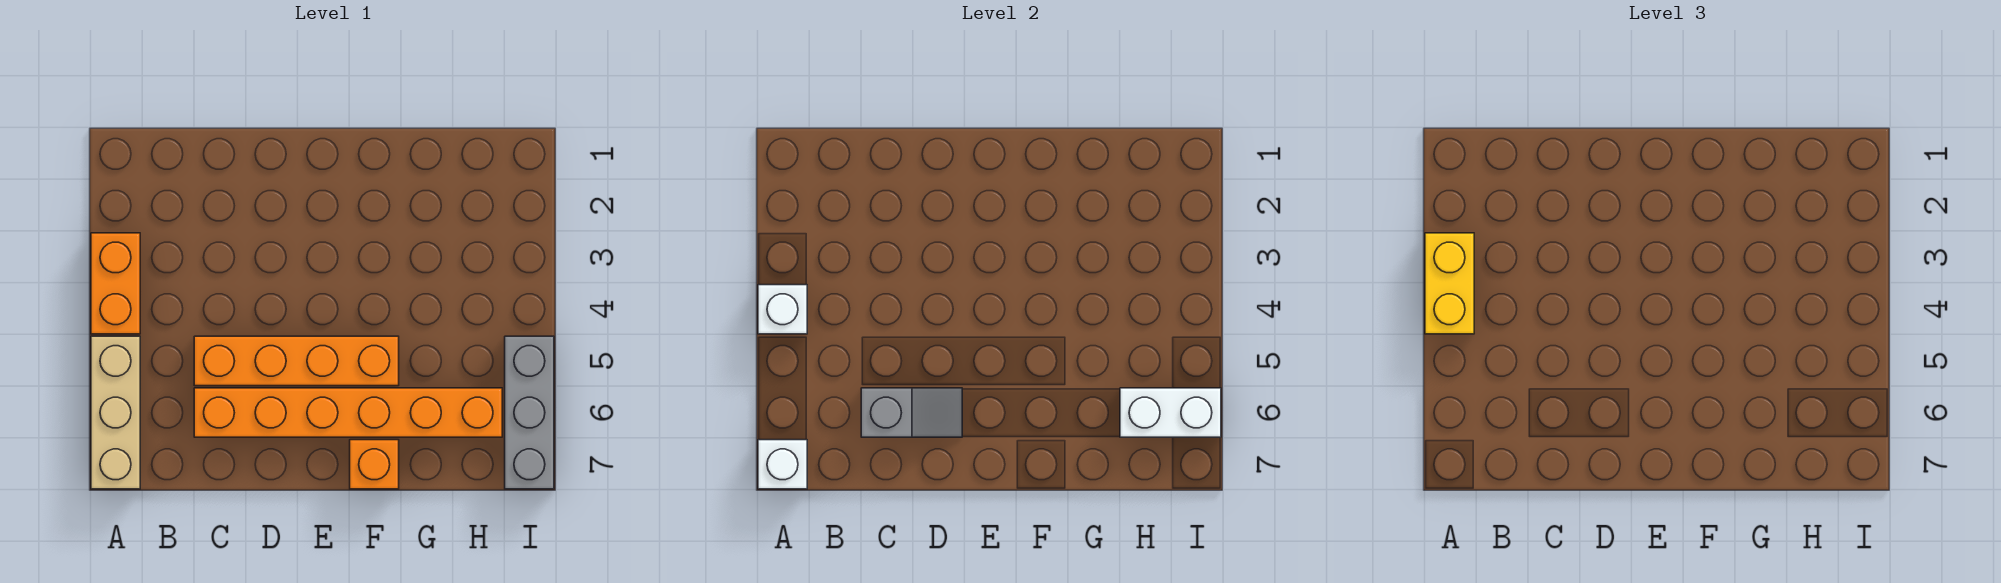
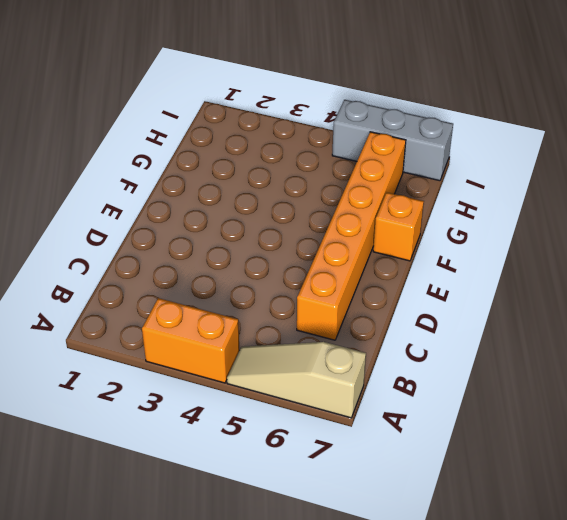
tan 1x3 slope [227,342,366,418] -> tan 1x3 brick [91,336,140,489]
none -> orange 1x4 brick [194,336,399,386]
none -> white 1x1 brick [758,285,807,334]

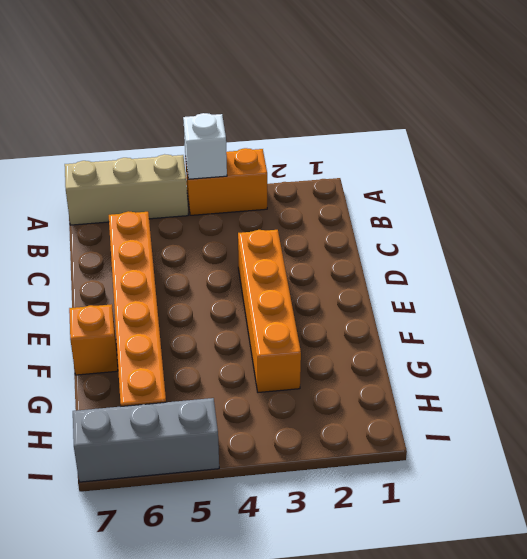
orange 1x4 brick [238,230,301,392] -> orange 1x4 brick moved to [194,336,399,386]
none -> white 1x1 brick [758,440,807,489]
none -> grey 1x2 slope [861,388,962,437]

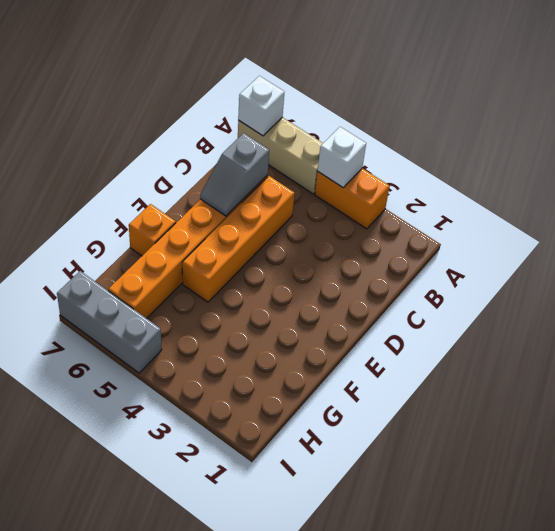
none -> white 1x2 brick [1120,388,1221,437]
none -> yellow 1x2 brick [1425,233,1474,334]

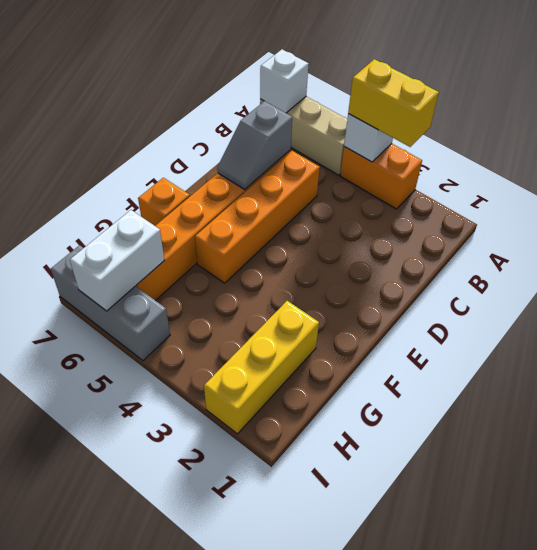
yellow 1x3 brick [204,301,319,434] -> none

